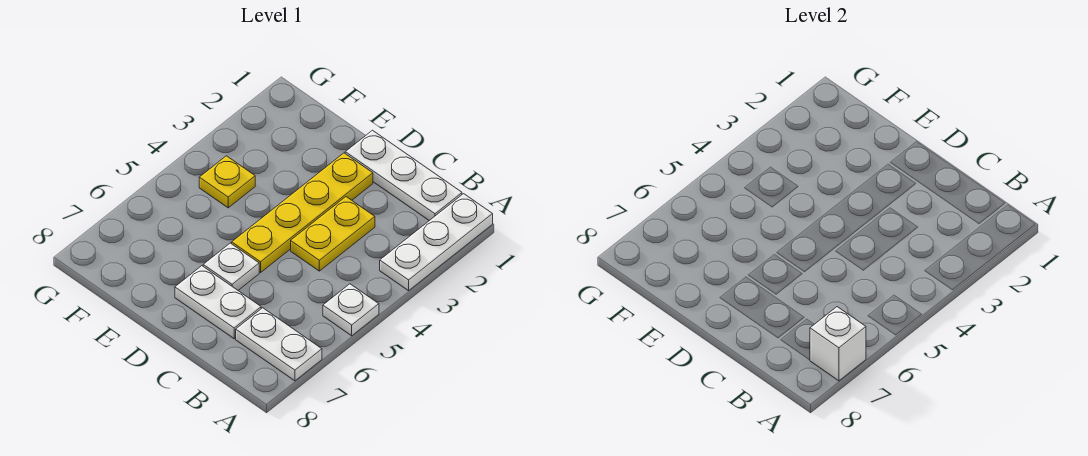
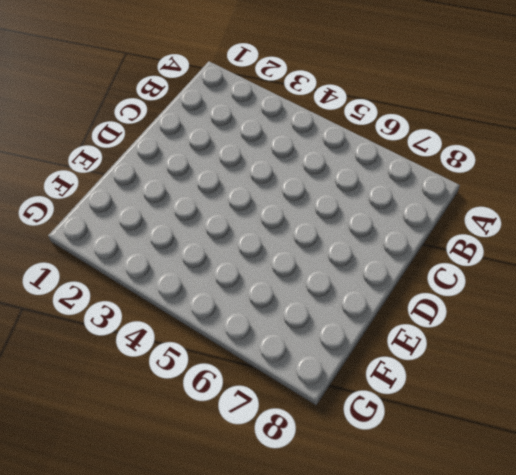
none -> white 1x3 plate [380,194,493,291]
none -> white 1x1 plate [323,284,379,336]

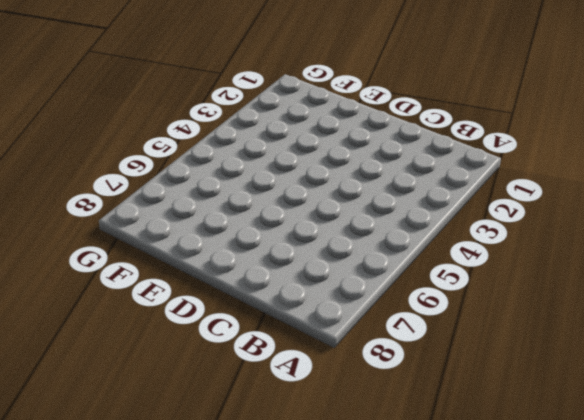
none -> white 1x3 plate [380,194,493,291]
none -> white 1x1 plate [323,284,379,336]

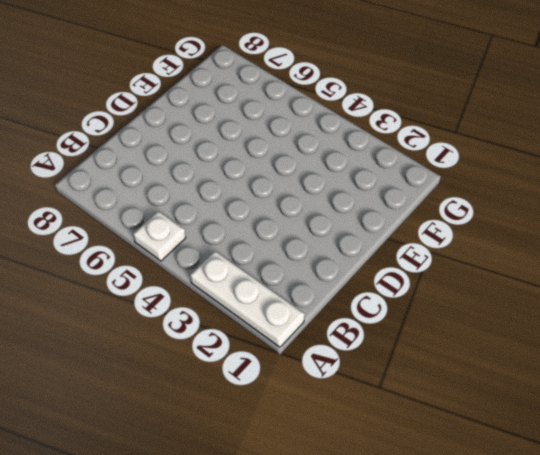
none -> white 1x2 plate [236,308,322,381]
none -> white 1x3 plate [345,130,462,221]

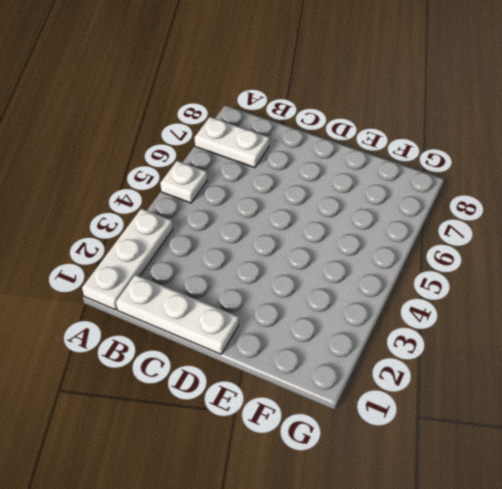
none -> yellow 1x2 plate [291,197,375,271]
none -> white 1x2 plate [175,266,261,339]

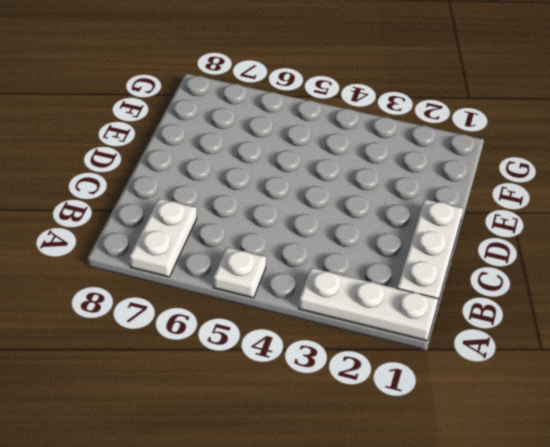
none -> yellow 1x2 plate [291,197,375,271]
none -> white 1x2 plate [175,266,261,339]

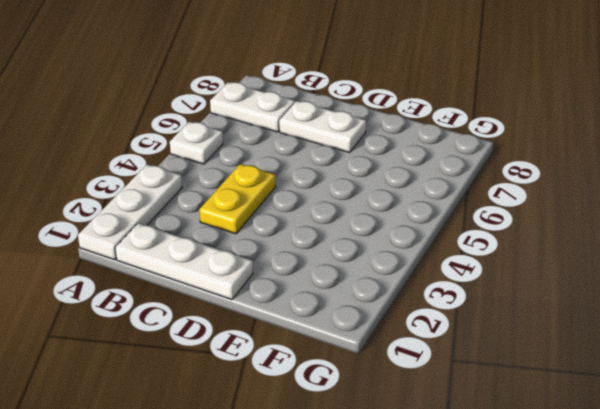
none -> yellow 1x4 plate [232,153,373,272]
none -> white 1x1 plate [203,243,259,290]

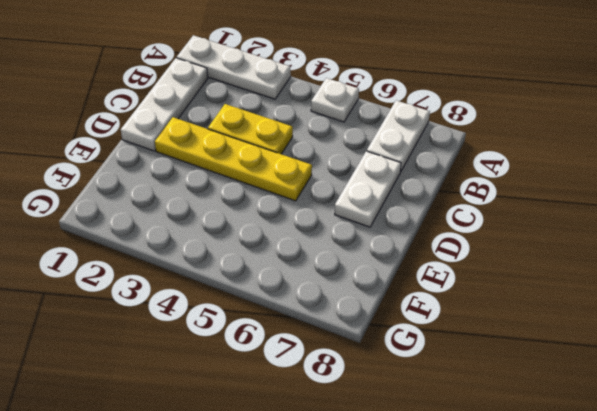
none -> white 1x1 plate [203,243,259,290]
none -> yellow 1x1 plate [199,156,255,208]

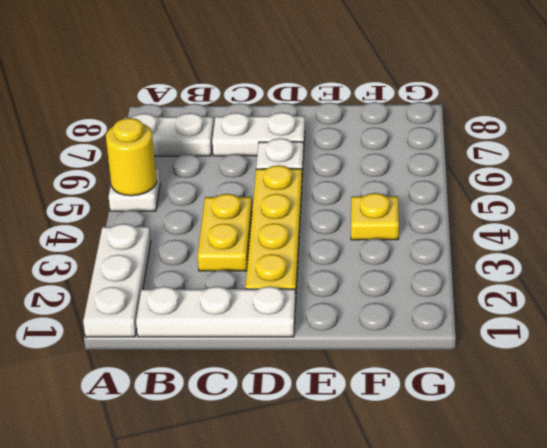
yellow 1x1 round brick [106,118,157,196] -> none
none -> white 1x1 brick [810,307,866,381]

